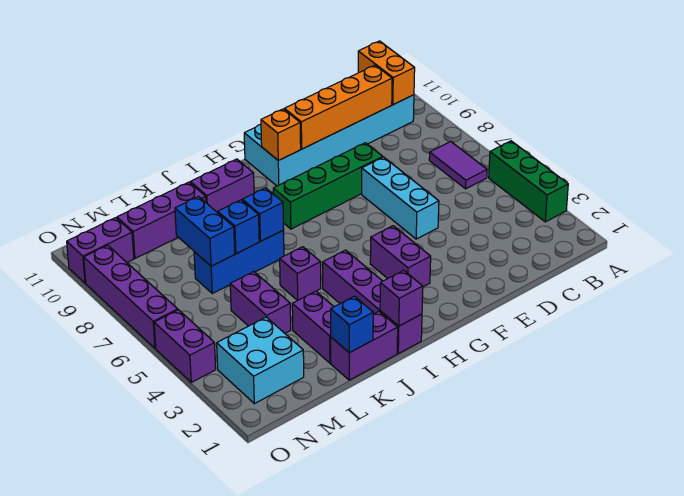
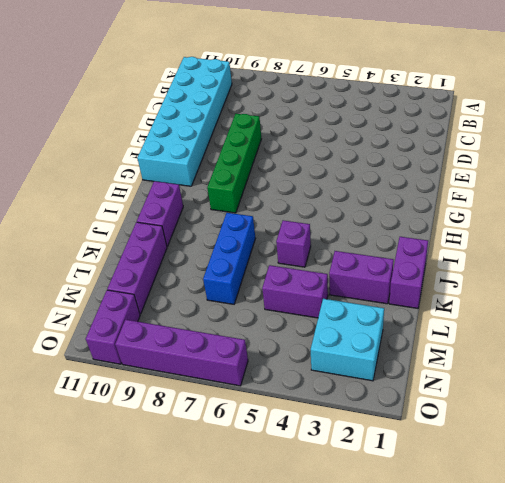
none -> green 1x3 brick [489,141,568,222]
none -> purple 1x2 tile [429,142,487,189]
none -> cyan 1x3 brick [362,157,439,239]

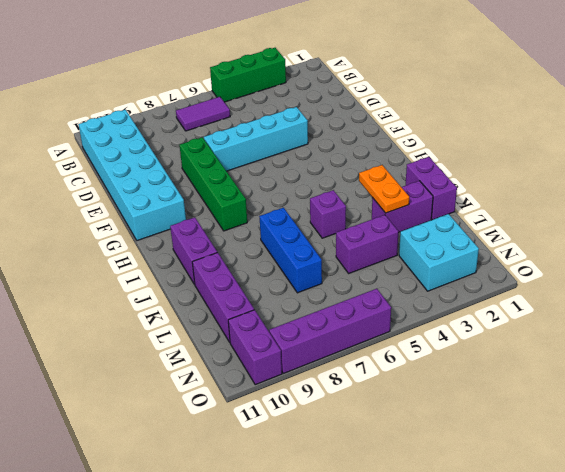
cyan 1x4 brick [204,107,308,171] -> cyan 1x3 brick [362,157,439,239]
orange 1x2 plate [359,165,409,213] -> none
none -> purple 1x2 brick [370,226,431,287]
none -> purple 1x4 brick [323,250,422,354]
none -> purple 1x2 brick [154,310,216,382]

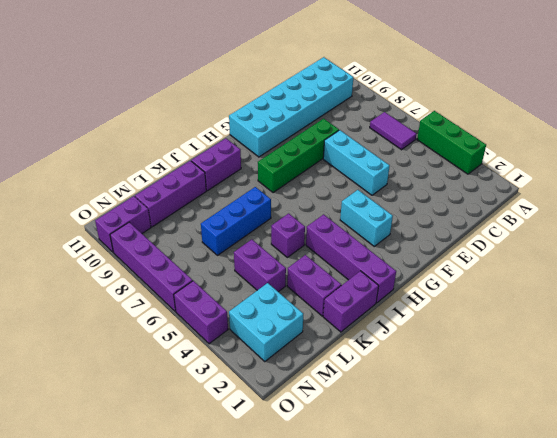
cyan 1x2 brick [340,190,393,246] -> purple 1x2 brick [370,226,431,287]
none -> orange 1x2 brick [358,41,415,105]
none -> orange 1x4 brick [284,65,392,149]
none -> orange 1x1 brick [261,109,301,161]

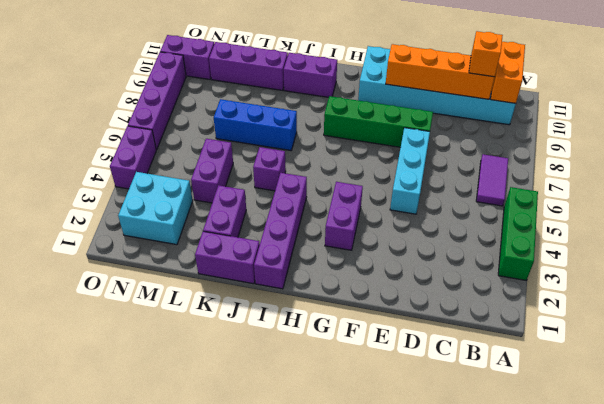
orange 1x1 brick [469,31,503,77] -> orange 1x1 brick moved to [261,109,301,161]
none -> purple 1x1 brick [380,270,423,326]
none -> blue 1x1 brick [242,188,284,242]
none -> blue 1x1 brick [331,296,373,353]

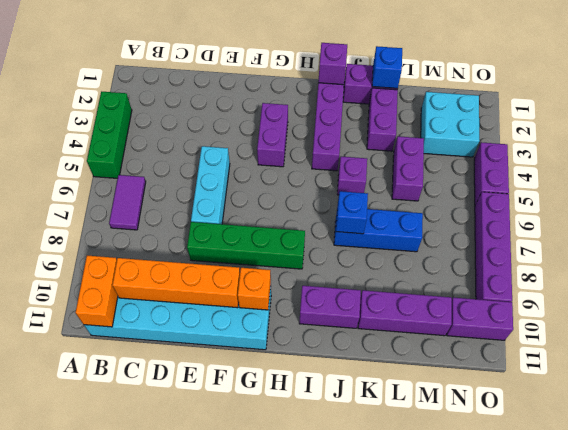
none -> blue 1x1 brick [218,200,259,254]
none -> blue 1x2 brick [175,197,235,266]

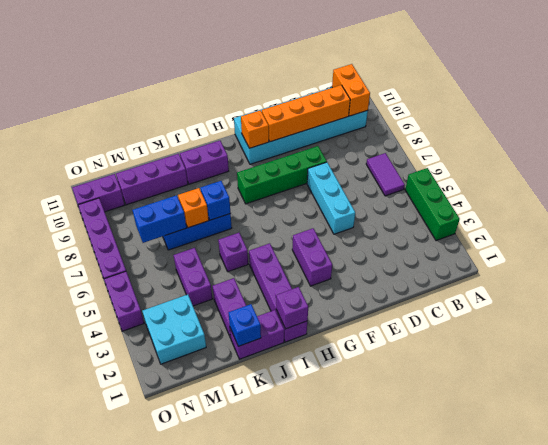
orange 1x1 brick [178,188,209,228] -> blue 1x1 brick [218,200,259,254]
blue 1x2 brick [132,195,187,243] -> blue 1x2 brick turned to [175,197,235,266]

